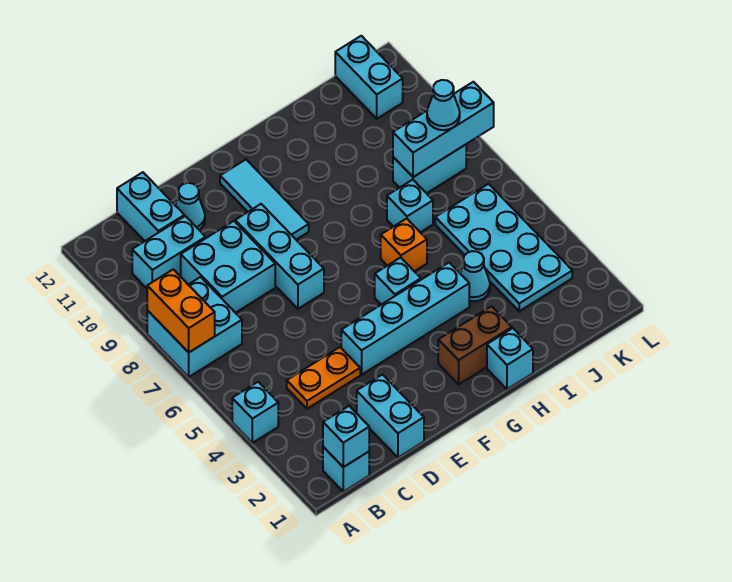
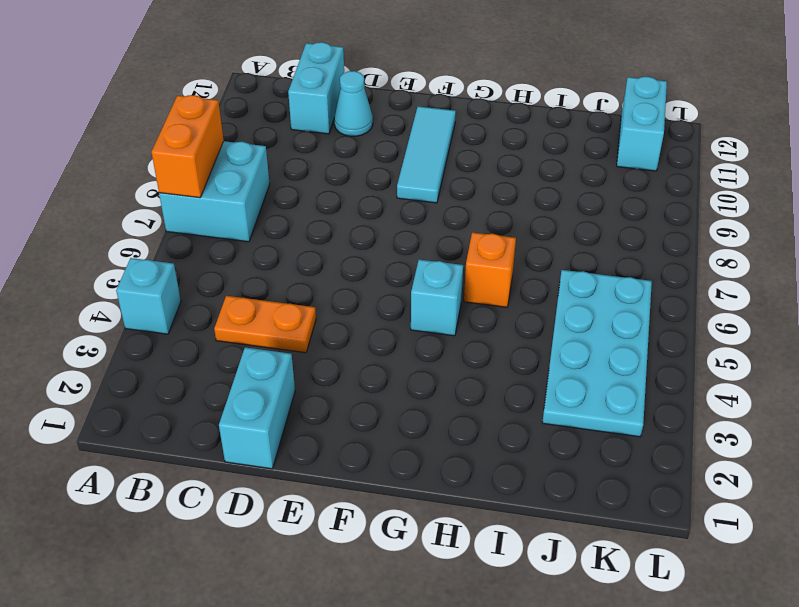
none -> cyan 1x1 brick [323,447,369,492]
none -> cyan 1x2 brick [132,216,206,288]
none -> cyan 2x2 brick [181,221,275,313]

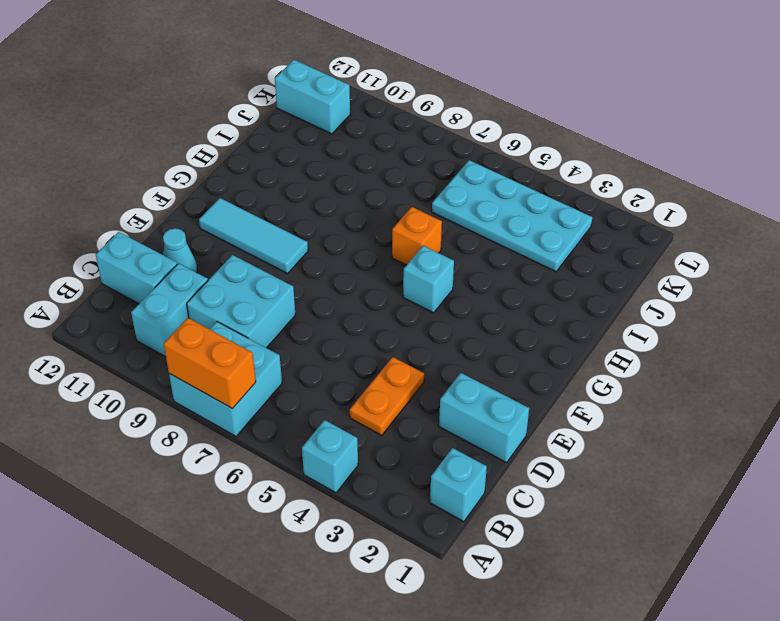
none -> cyan 1x4 brick [341,263,469,375]
none -> cyan 1x3 brick [235,204,324,309]
none -> brown 1x2 brick [438,306,512,384]

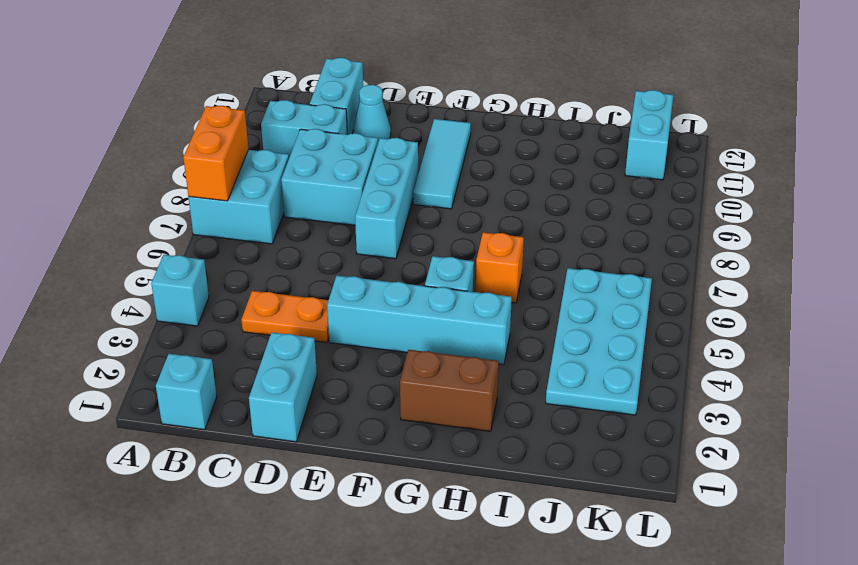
none -> cyan 1x1 brick [487,328,533,389]
none -> cyan 1x1 cone [460,251,490,301]
none -> cyan 1x1 brick [387,180,433,233]

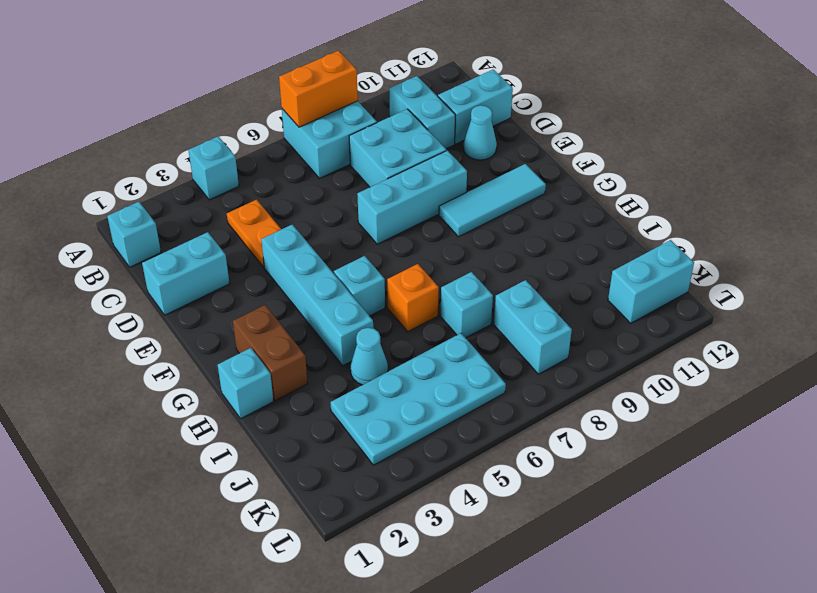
none -> cyan 1x1 brick [323,406,369,467]
none -> cyan 1x3 brick [393,82,494,177]
none -> cyan 1x1 cone [427,80,460,130]

